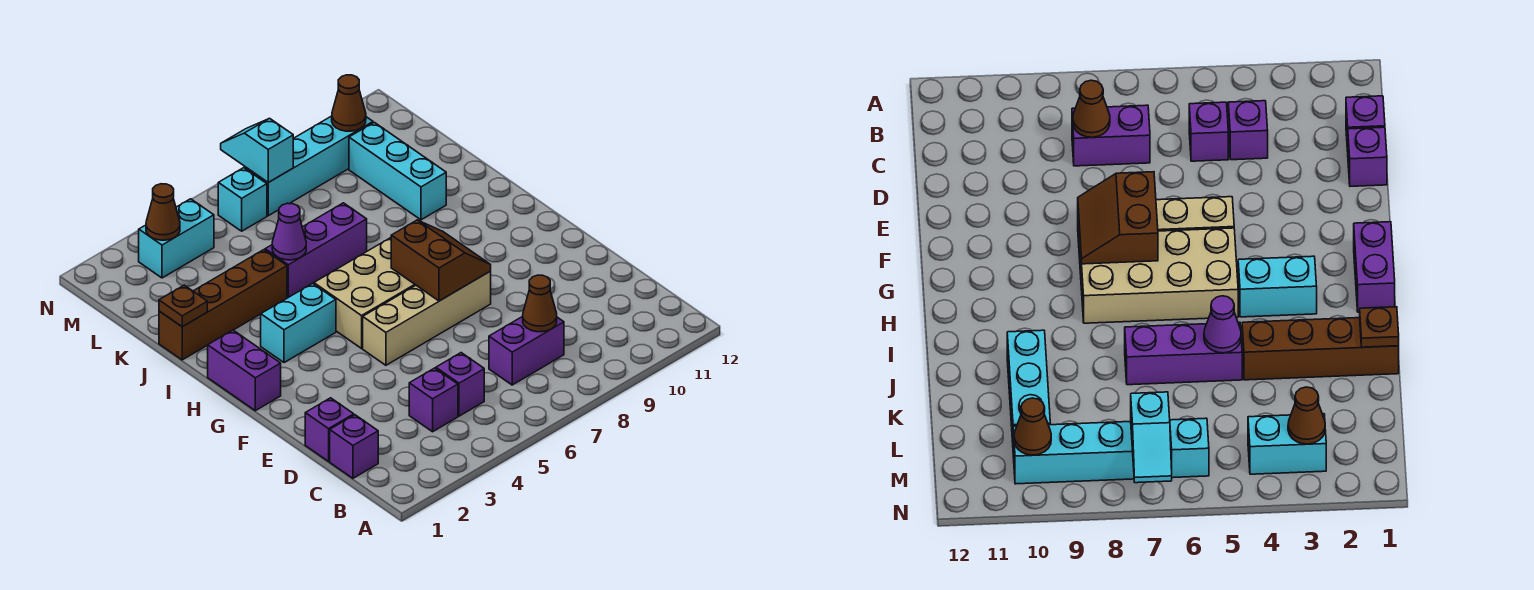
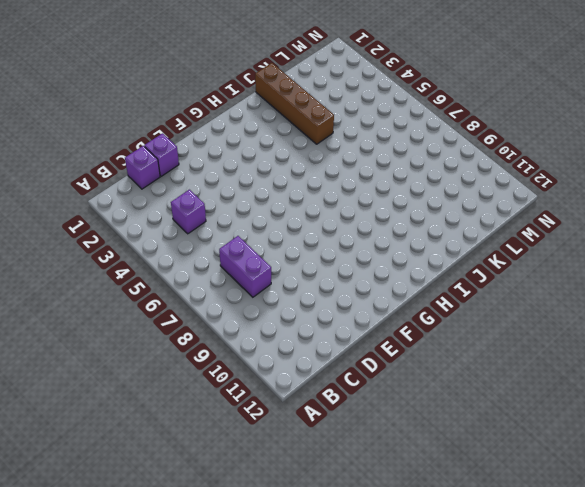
none -> purple 1x1 brick [436,353,484,416]
none -> tan 1x4 brick [363,271,491,365]
none -> purple 1x2 brick [208,330,281,411]

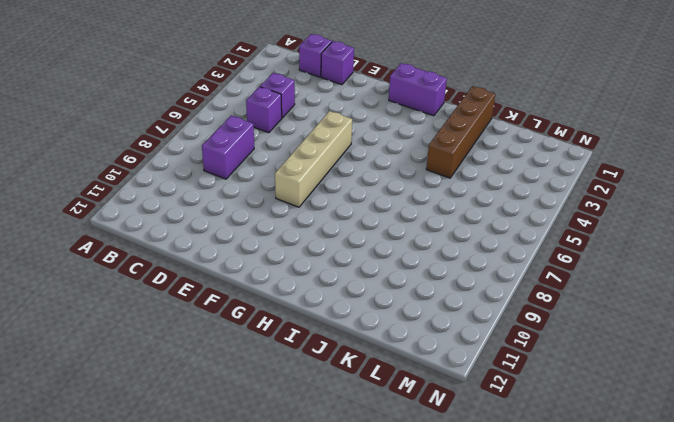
none -> tan 2x4 brick [314,238,415,348]
none -> cyan 1x2 brick [261,283,336,363]
none -> purple 1x3 brick [265,203,367,297]

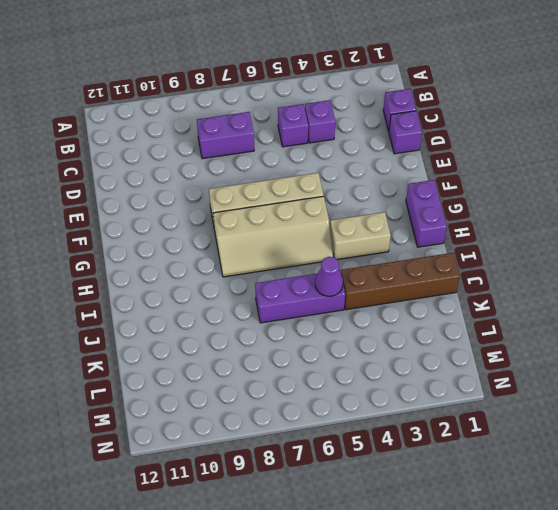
tan 2x4 slope [213,196,333,277] -> tan 2x4 brick [314,238,415,348]
tan 1x2 brick [330,212,391,260] -> cyan 1x2 brick [261,283,336,363]
none -> cyan 1x3 brick [349,122,446,220]
none -> cyan 1x2 brick [139,199,214,278]
none -> cyan 1x1 brick [218,168,267,231]

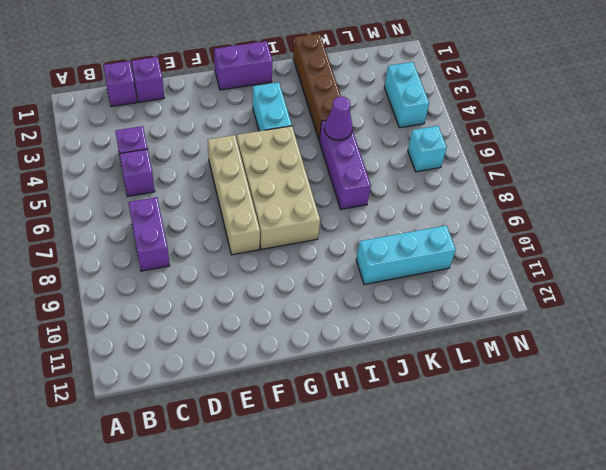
none -> cyan 1x4 brick [245,116,373,216]
none -> brown 1x1 cone [523,275,557,332]
none -> brown 2x2 slope [391,220,491,301]

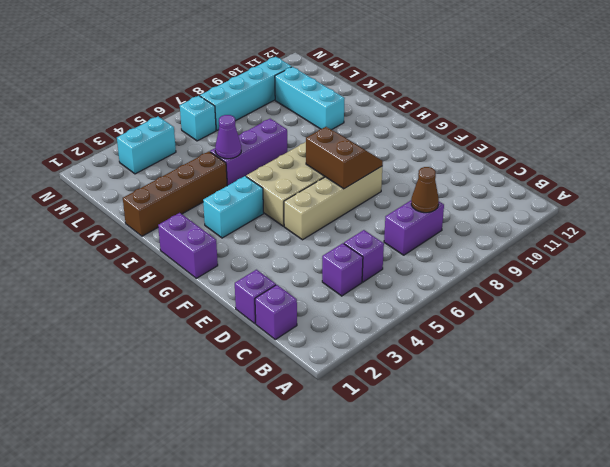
none -> brown 1x1 plate [159,285,207,327]
none -> brown 1x1 cone [146,184,180,240]
none -> cyan 1x2 slope [221,118,293,182]

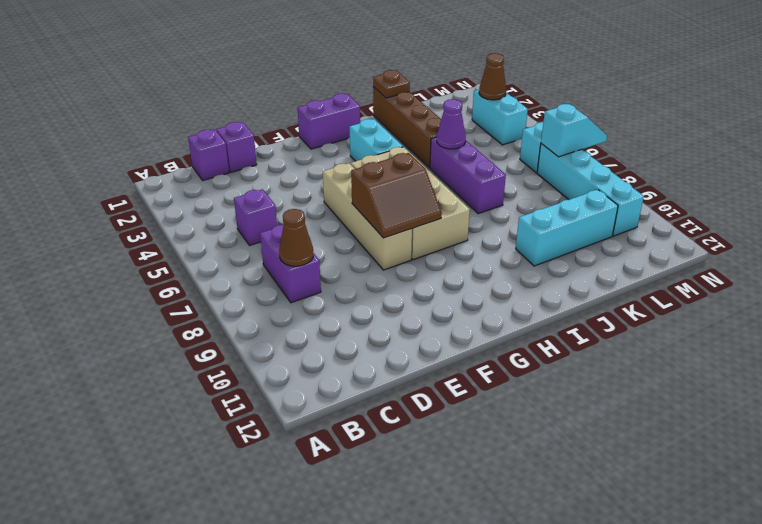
none -> purple 1x1 brick [409,368,458,432]
none -> brown 1x1 cone [332,75,366,131]

